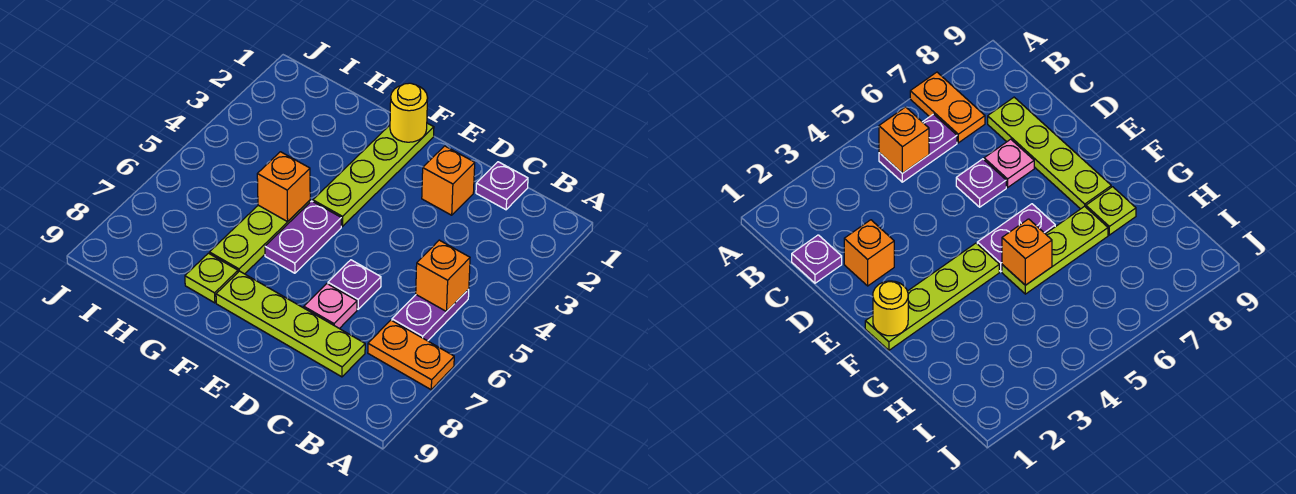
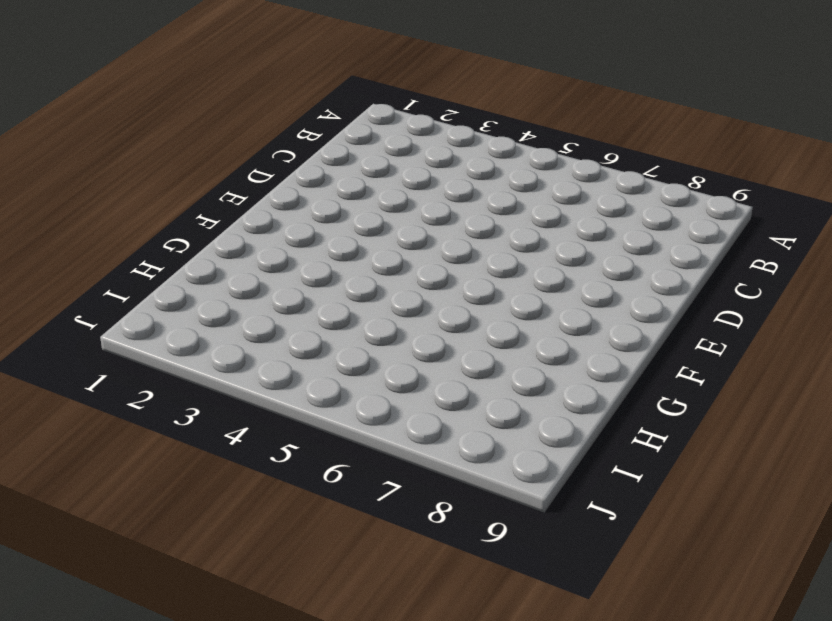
none -> orange 1x2 plate [368,320,454,390]
none -> purple 1x2 plate [392,289,469,341]
none -> purple 1x1 plate [476,162,528,210]

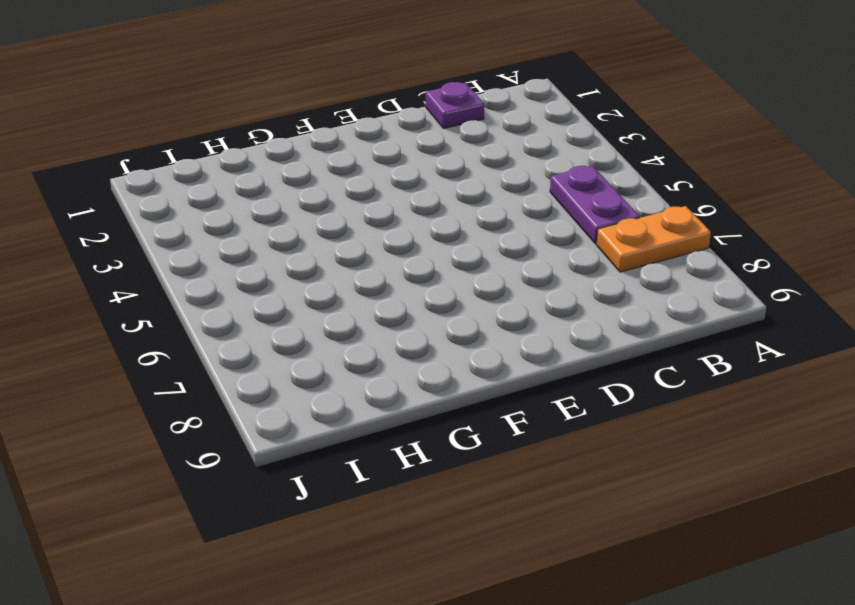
none -> lime 1x4 plate [216,271,365,377]
none -> orange 1x1 brick [422,146,475,215]
none -> purple 1x1 plate [328,260,381,309]

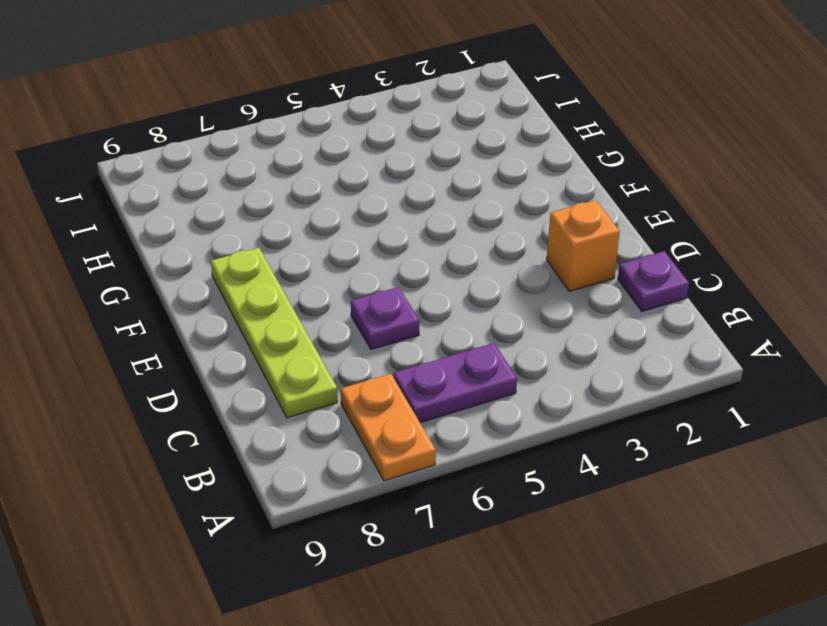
none -> pink 1x1 plate [304,284,357,329]
none -> lime 1x4 plate [313,123,434,226]
none -> purple 1x2 plate [265,201,341,273]

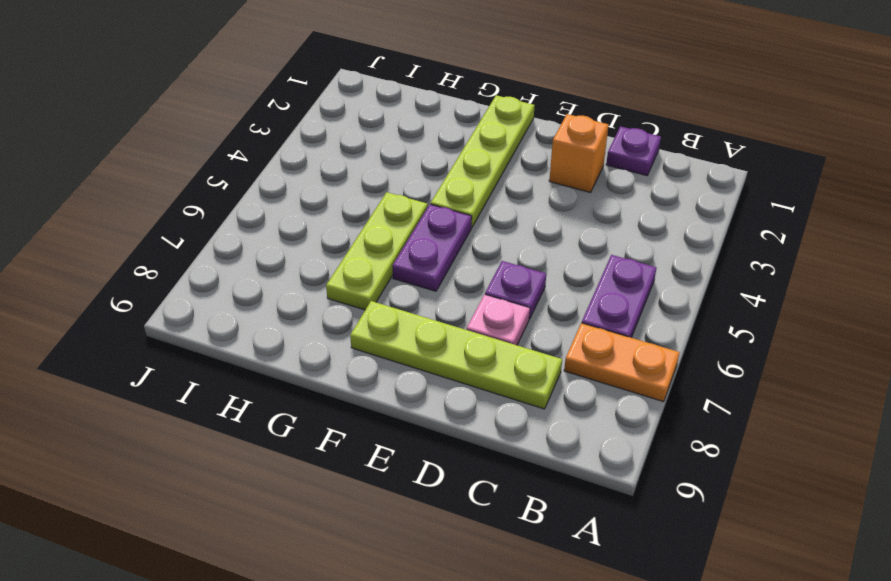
none -> lime 1x1 plate [185,253,238,303]
none -> orange 1x1 brick [416,240,470,312]
none -> yellow 1x1 round brick [390,83,428,142]

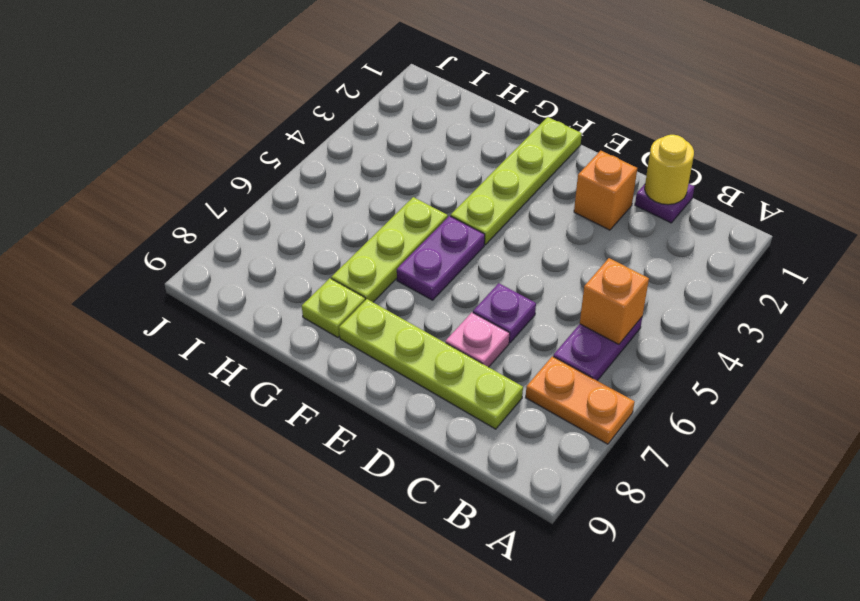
yellow 1x1 round brick [645,135,694,205] -> yellow 1x1 round brick moved to [390,83,428,142]
none -> orange 1x1 brick [257,152,310,222]

